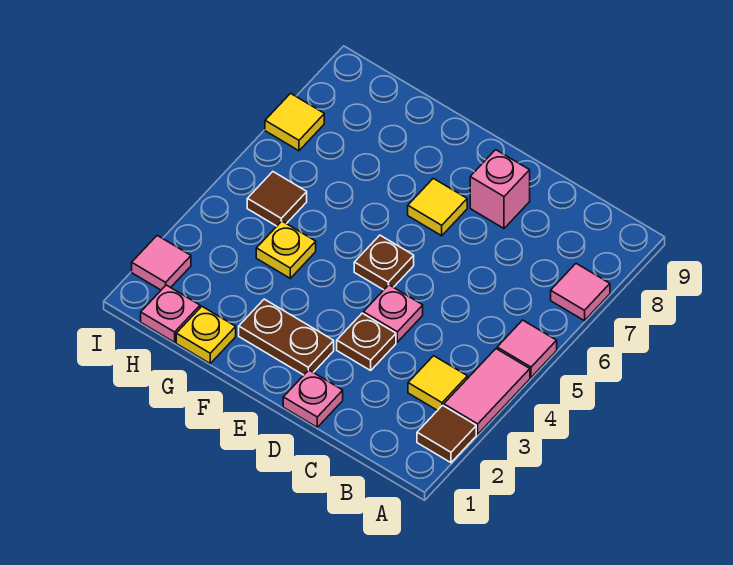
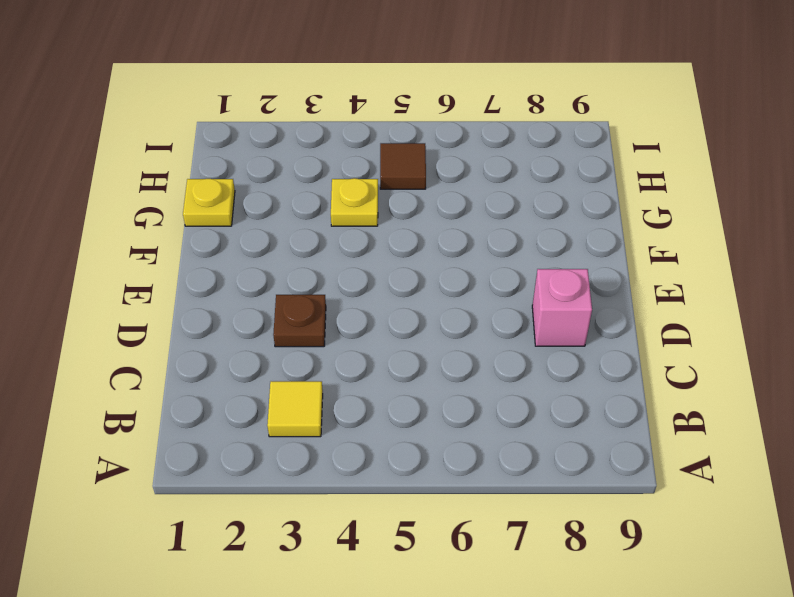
none -> brown 1x1 tile [417,405,476,463]
none -> pink 1x2 tile [444,349,530,434]
none -> pink 1x1 tile [497,320,557,377]

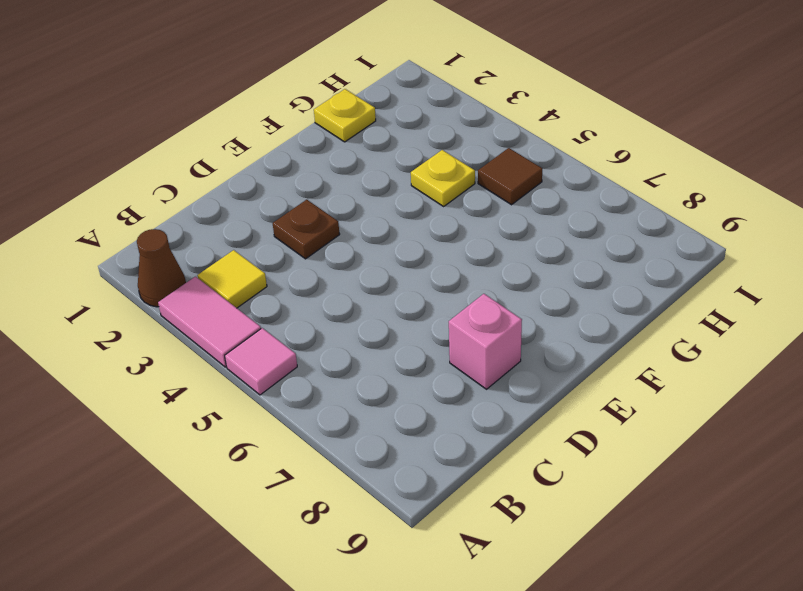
brown 1x1 cone [137,229,186,307] -> brown 1x1 tile [417,405,476,463]
none -> pink 1x1 tile [551,264,610,321]
none -> pink 1x1 plate [283,370,343,427]
none -> pink 1x1 plate [363,285,423,342]

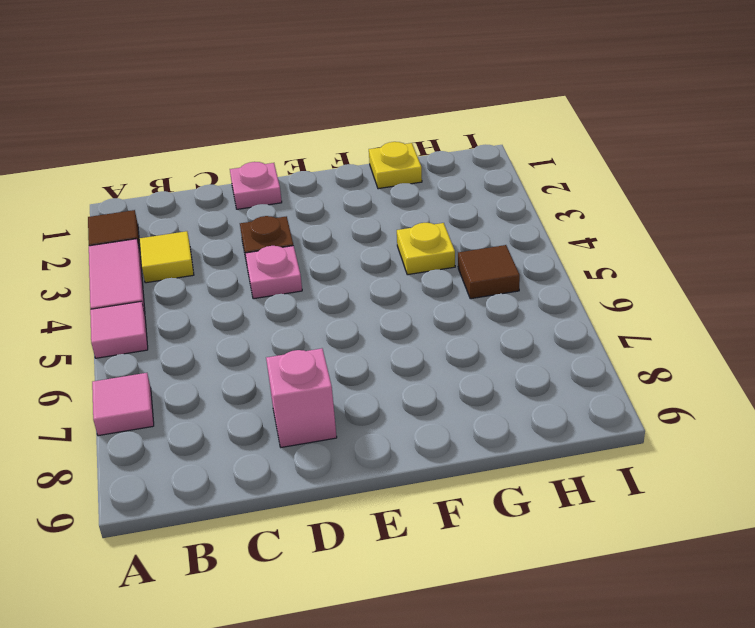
none -> brown 1x2 plate [239,299,334,375]
none -> brown 1x1 plate [354,235,414,290]
none -> yellow 1x1 tile [408,178,467,236]

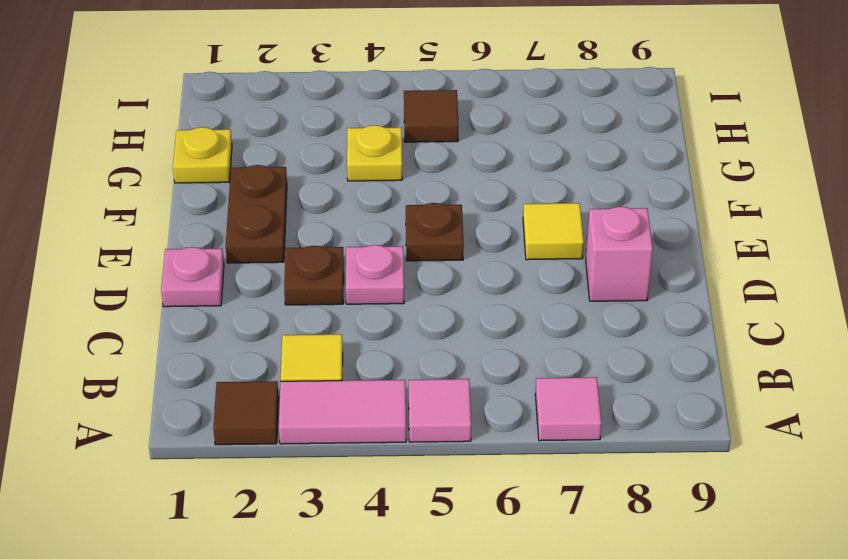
none -> pink 1x1 plate [141,285,200,342]
none -> pink 1x1 tile [132,236,191,290]
none -> yellow 1x1 tile [265,93,324,151]

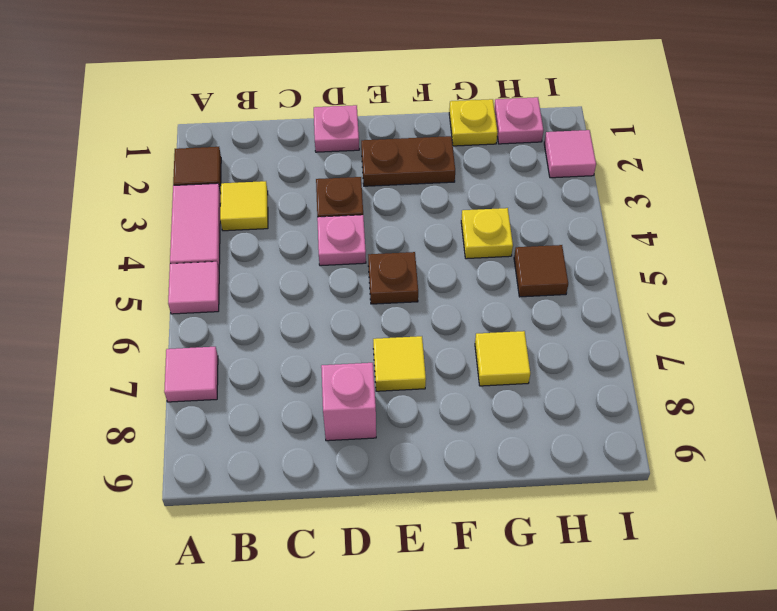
yellow 1x1 tile [475,331,530,386] -> yellow 1x1 tile moved to [265,93,324,151]

